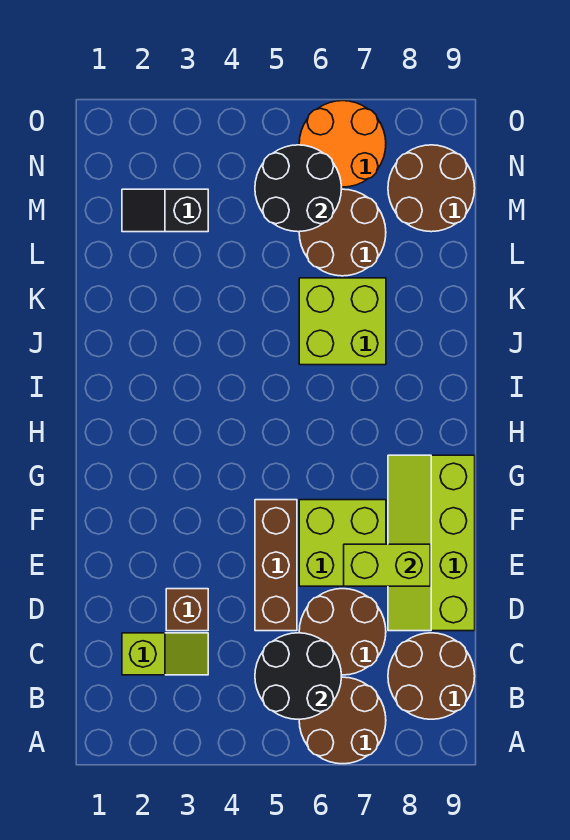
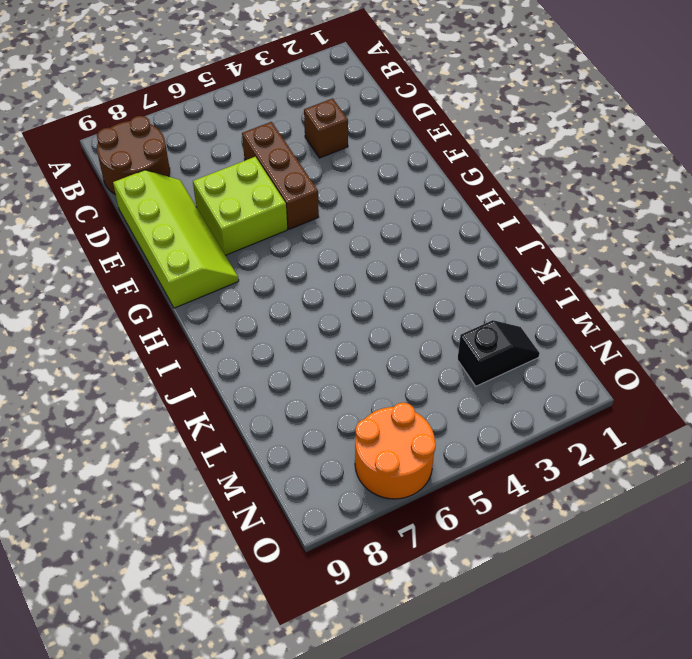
none -> brown 2x2 round brick [299,677,386,764]
none -> lime 1x2 slope [122,633,208,675]
none -> brown 2x2 round brick [299,589,386,675]

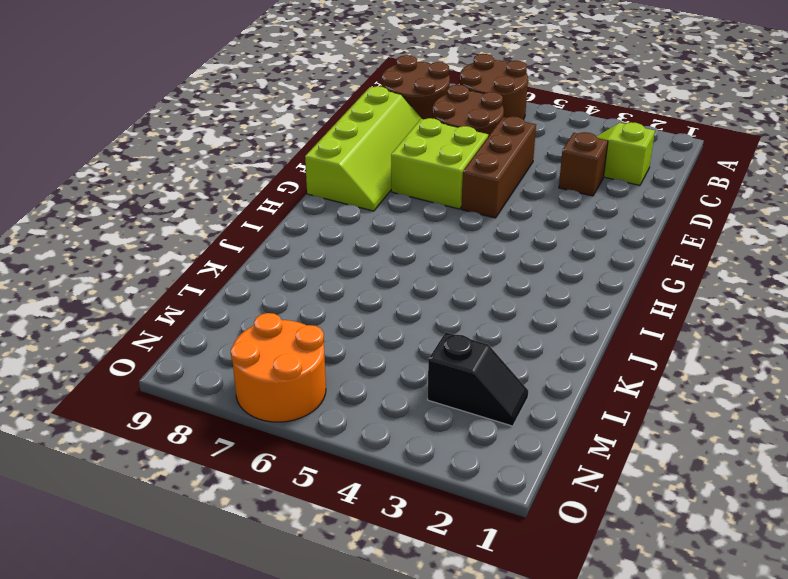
none -> lime 2x2 brick [299,278,386,365]
none -> brown 2x2 round brick [299,189,386,276]
none -> brown 2x2 round brick [388,145,475,232]

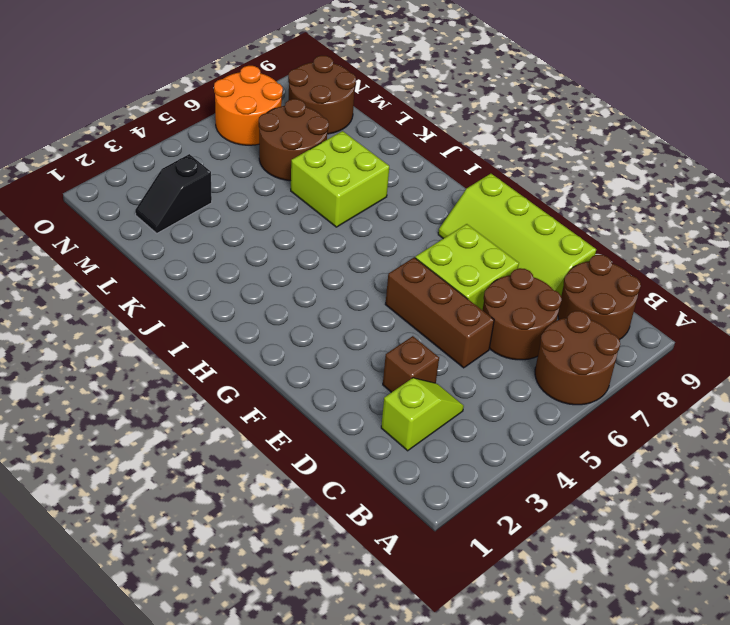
none -> black 2x2 round brick [255,633,341,719]
none -> lime 1x2 brick [344,544,430,586]
none -> black 2x2 round brick [255,145,341,232]

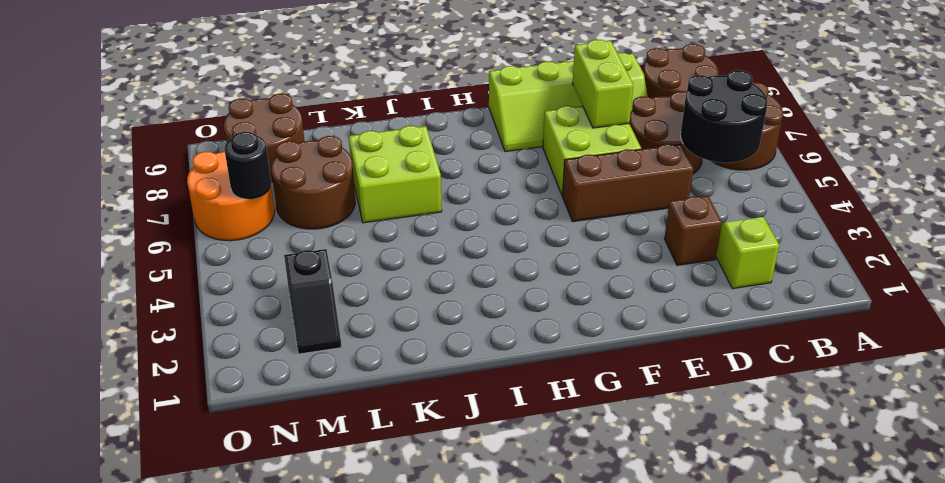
black 1x1 round brick [224,132,271,199] -> black 2x2 round brick [255,145,341,232]

